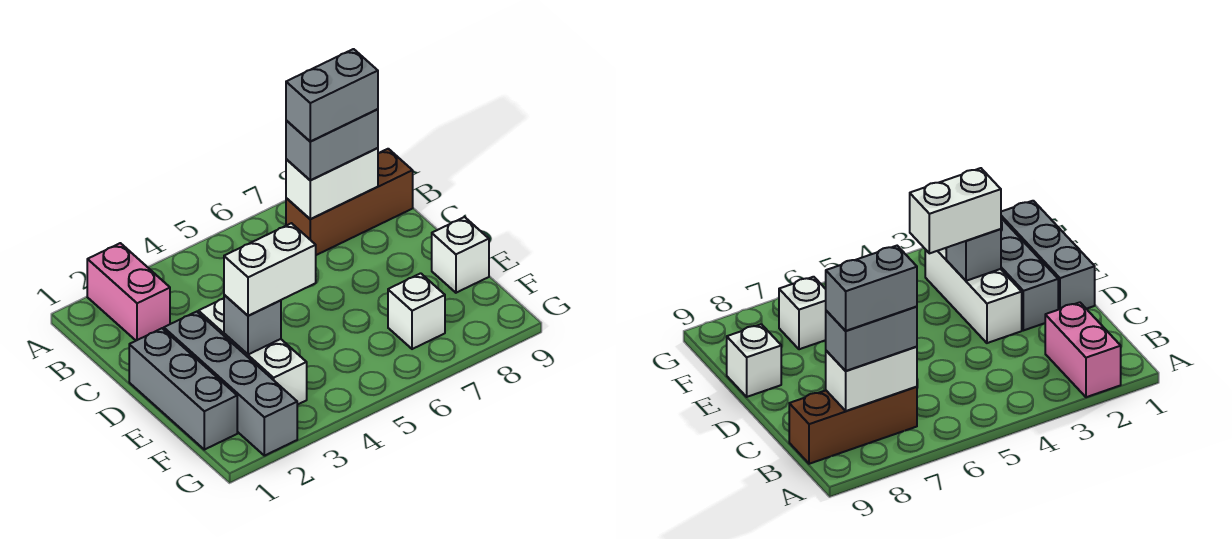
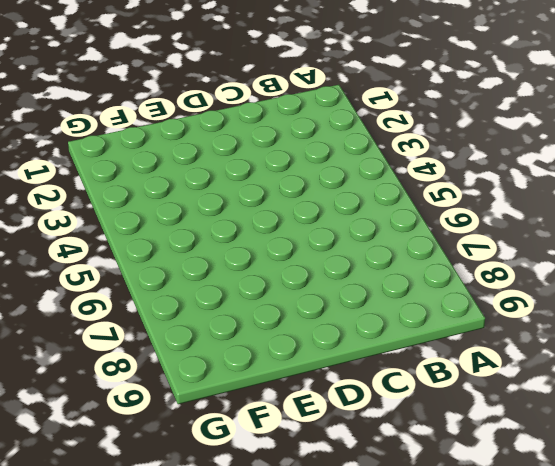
none -> pink 1x2 brick [87,243,170,341]
none -> brown 1x3 brick [286,149,413,255]
none -> grey 1x3 brick [129,328,237,450]

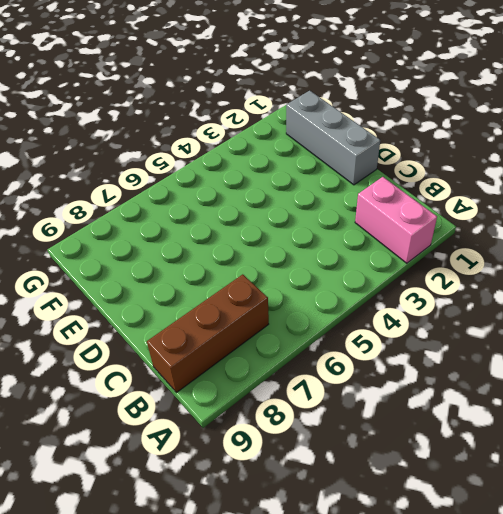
none -> grey 1x4 brick [164,312,297,456]
none -> white 1x3 brick [198,299,307,405]
none -> white 1x1 brick [432,217,489,293]

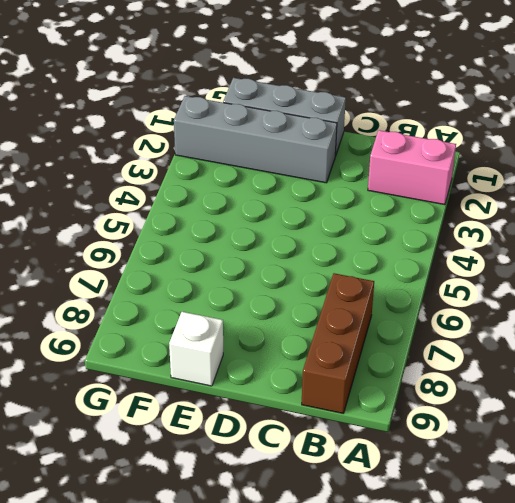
none -> white 1x3 brick [198,299,307,405]
none -> white 1x1 brick [388,273,445,349]
none -> white 1x2 brick [286,148,378,219]

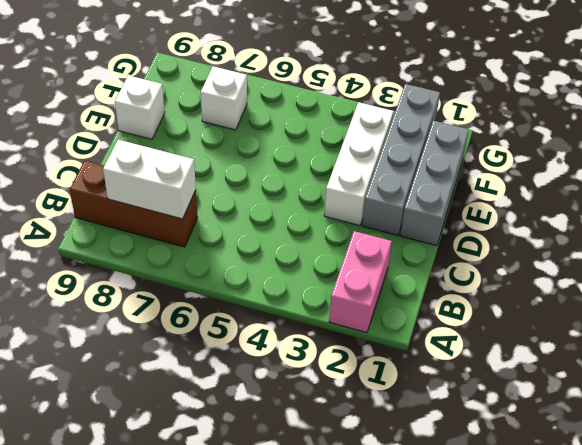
none -> grey 1x1 brick [224,295,281,355]
none -> grey 1x2 brick [286,109,378,180]
none -> white 1x2 brick [224,223,316,316]

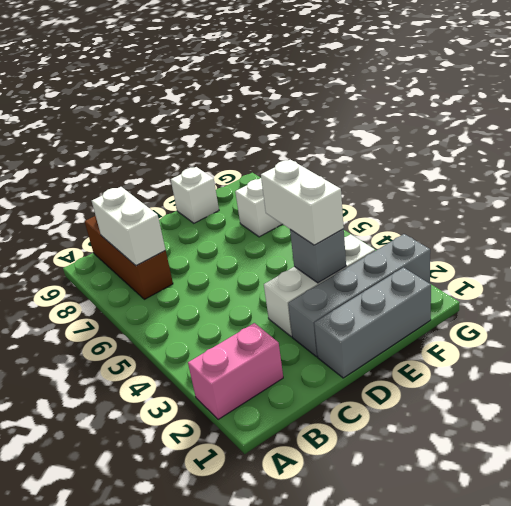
none -> grey 1x2 brick [286,109,378,180]
none -> grey 1x2 brick [286,49,378,142]

